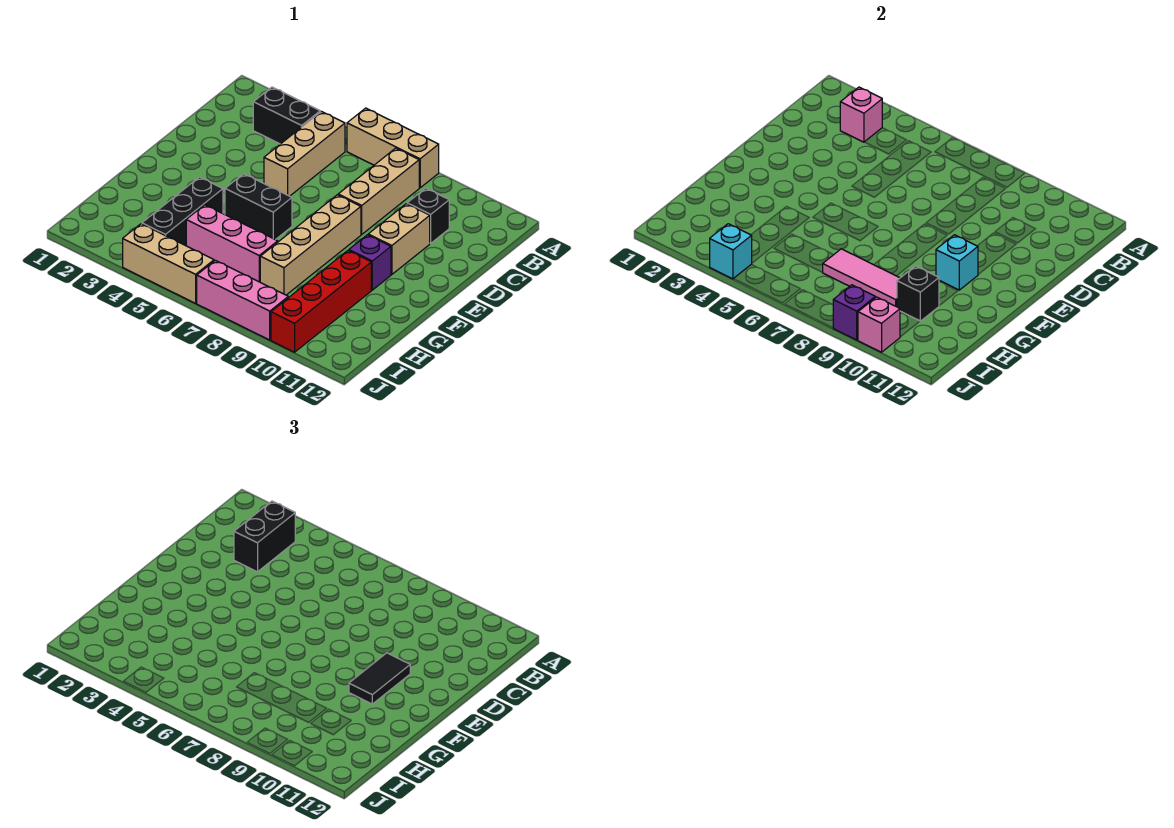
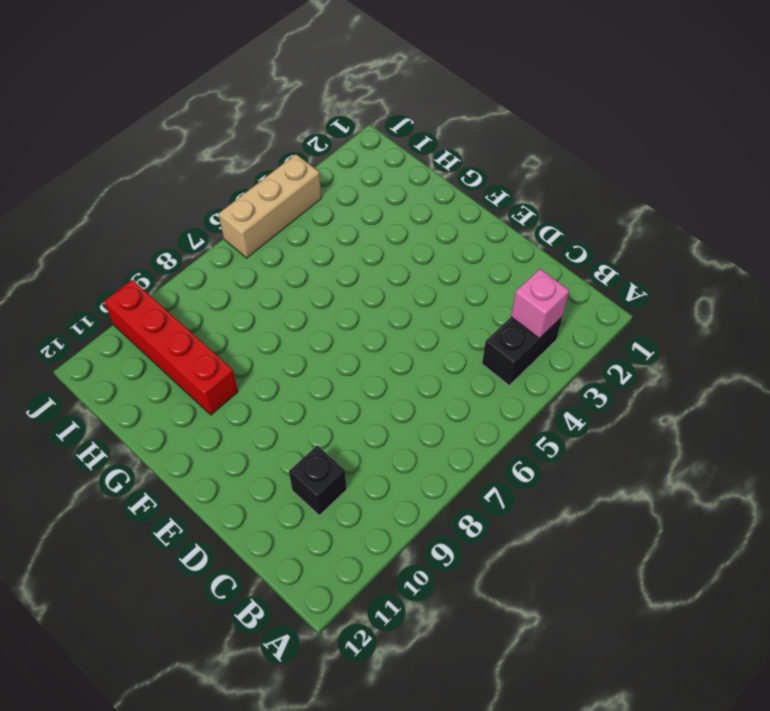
none -> tan 1x3 brick [347,108,439,188]
none -> tan 1x3 brick [264,112,345,196]
none -> tan 1x3 brick [338,148,419,234]

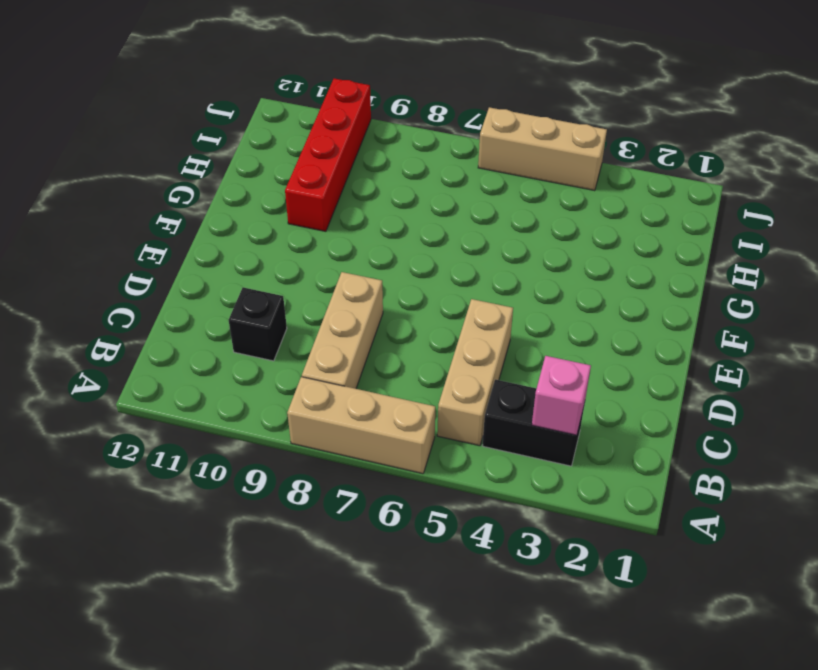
none -> tan 1x2 brick [368,204,430,275]
none -> tan 1x4 brick [260,195,361,295]
none -> black 1x2 brick [225,174,292,240]

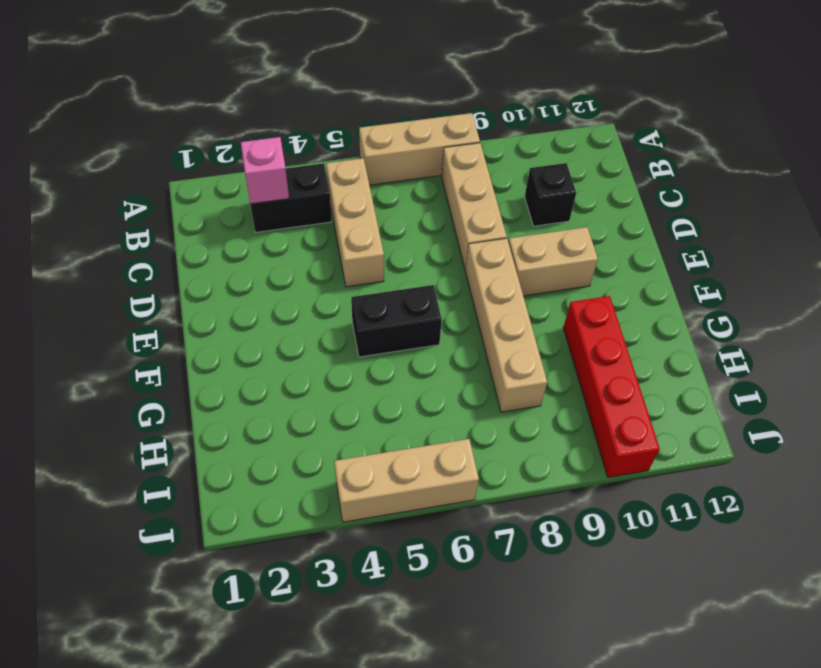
tan 1x2 brick [508,227,598,296] -> tan 1x2 brick turned to [368,204,430,275]
none -> purple 1x1 brick [349,235,391,290]
none -> black 1x3 brick [142,177,223,246]
none -> pink 1x3 brick [186,205,278,282]

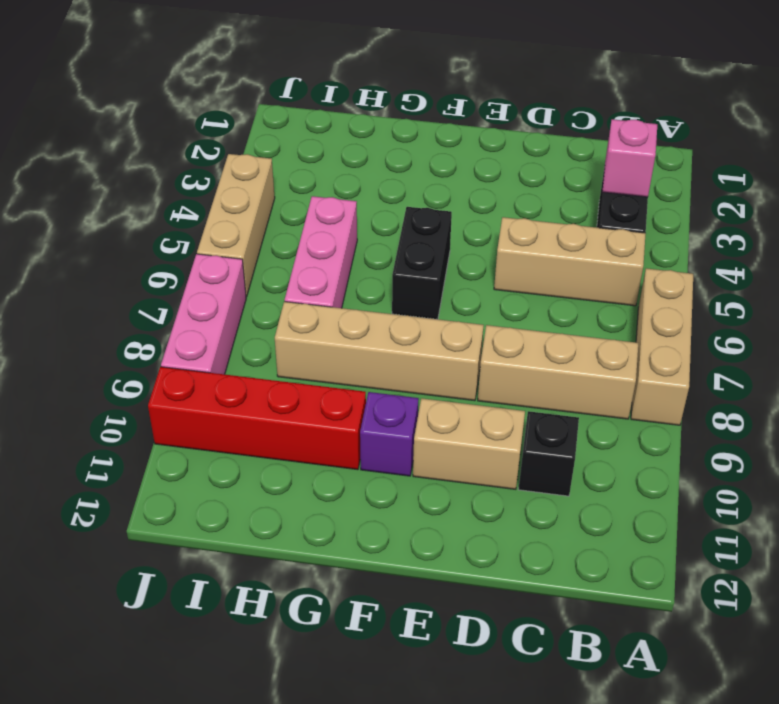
none -> black 1x3 brick [142,177,223,246]
none -> cyan 1x1 brick [936,235,978,290]
none -> pink 1x3 tile [822,249,900,307]

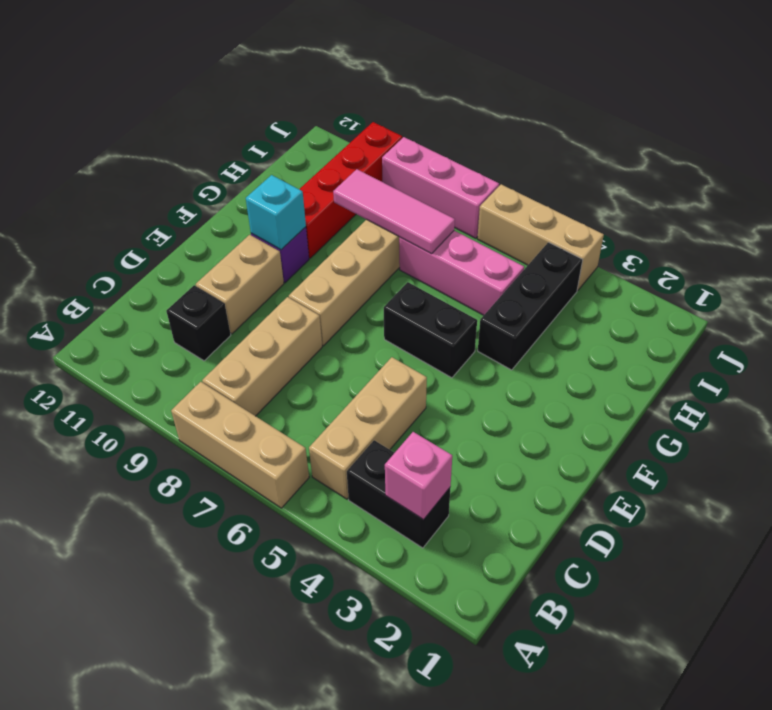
none -> black 1x1 brick [897,266,939,321]
none -> cyan 1x1 brick [710,224,752,279]
none -> purple 1x1 brick [833,285,875,340]

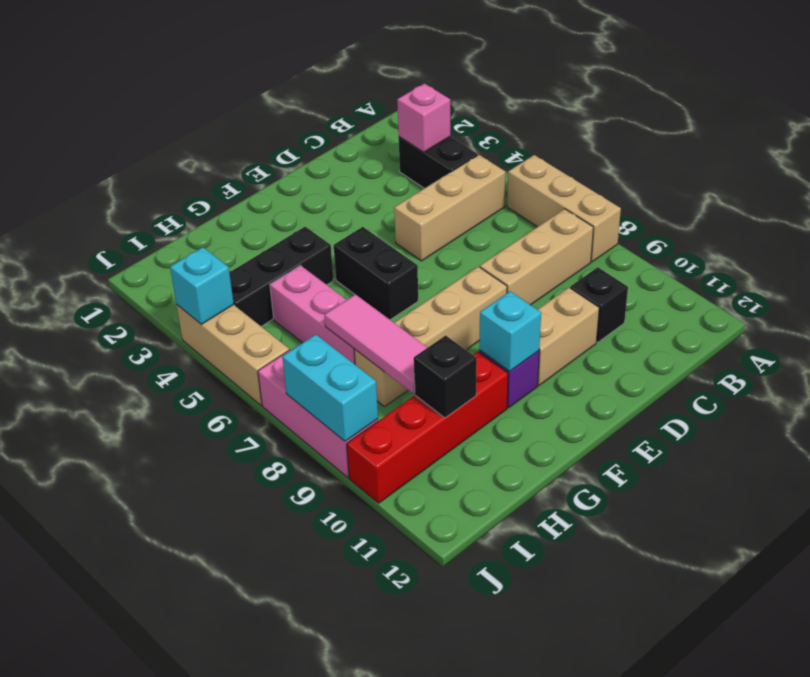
cyan 1x2 brick [282,335,378,442] -> purple 1x1 brick [833,285,875,340]
none -> pink 1x1 brick [858,297,900,352]
none -> black 1x2 brick [234,501,295,572]
none -> black 1x2 tile [349,653,410,704]

